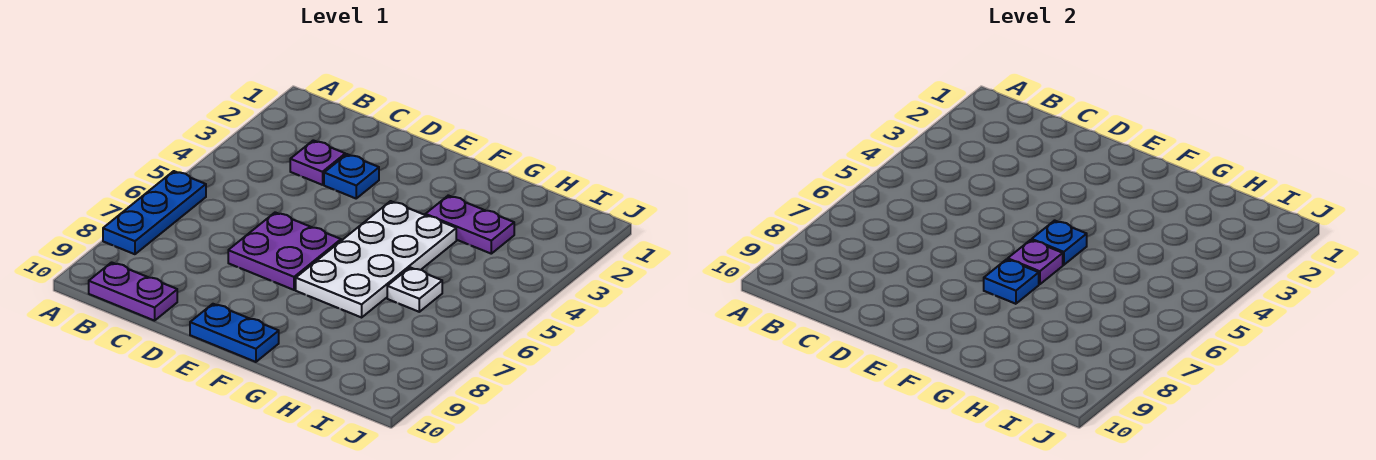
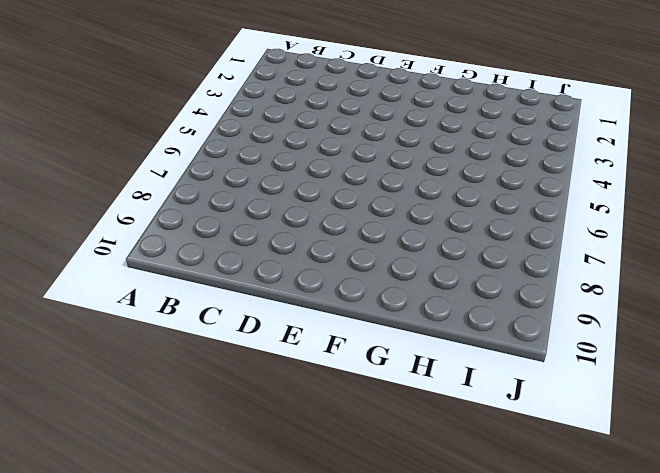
none -> blue 1x3 plate [103,171,206,254]
none -> purple 1x2 plate [89,262,177,321]
none -> purple 1x1 plate [290,140,345,185]

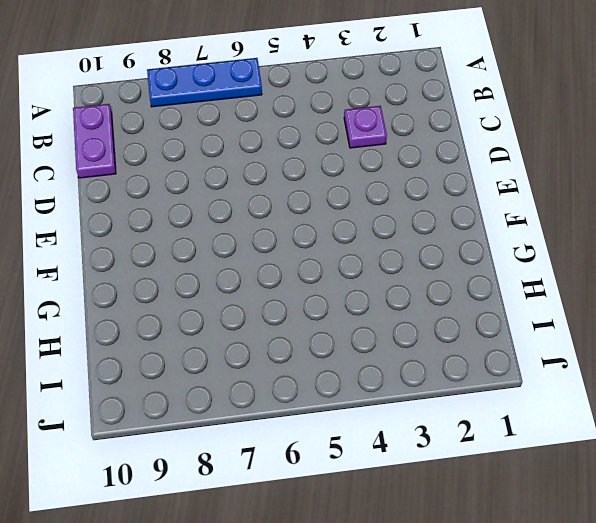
none -> blue 1x1 plate [324,154,379,198]
none -> purple 2x2 plate [228,212,341,290]
none -> blue 1x2 plate [190,304,279,362]

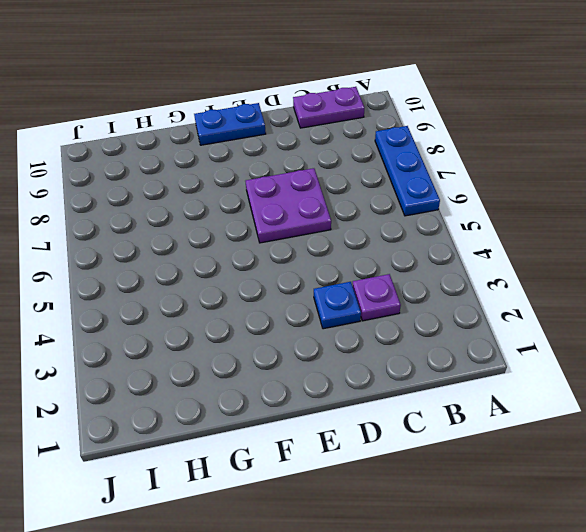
none -> white 2x4 plate [296,201,456,317]
none -> purple 1x2 plate [425,195,514,254]
none -> white 1x1 plate [387,267,442,312]

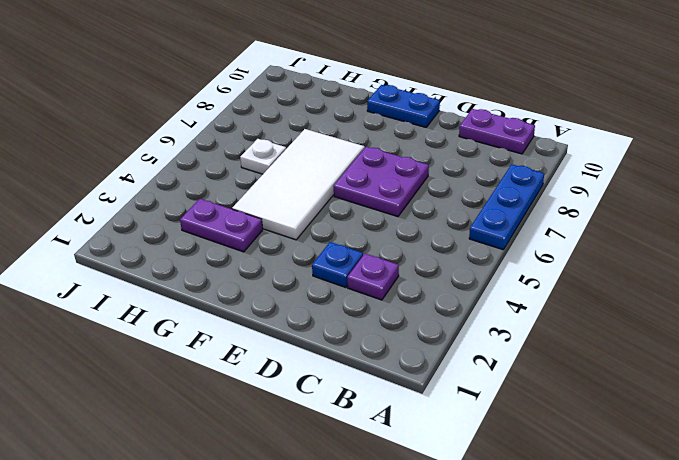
white 2x4 tile [232,129,365,240] -> white 2x4 plate [296,201,456,317]
none -> blue 1x1 plate [1032,220,1087,265]
none -> purple 1x1 plate [1008,240,1063,284]
none -> blue 1x1 plate [984,259,1039,304]

